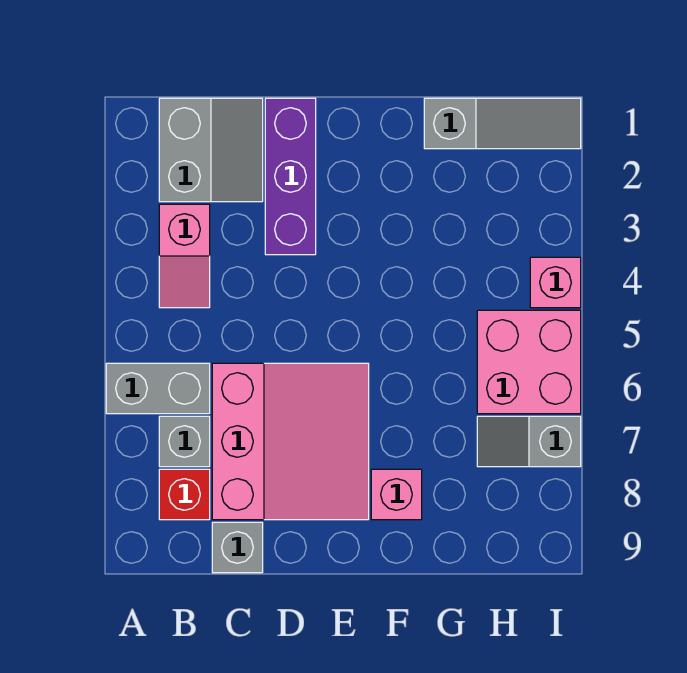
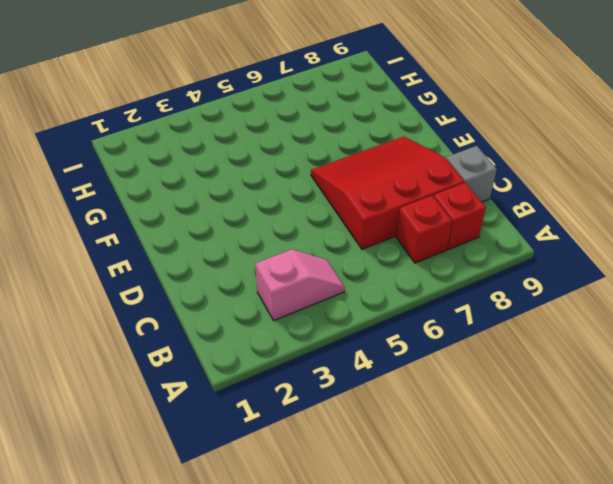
red 1x1 brick [396,195,452,263] -> grey 1x1 brick [159,416,210,467]
red 3x3 slope [311,136,464,249] -> pink 3x3 slope [212,363,369,520]
none -> grey 1x2 brick [106,363,210,414]
none -> grey 2x2 slope [159,98,263,202]
none -> purple 1x3 brick [265,98,316,255]

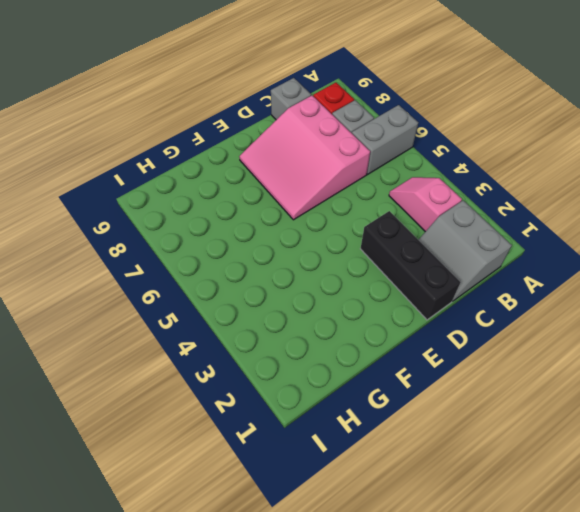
black 1x3 brick [360,211,460,320] -> purple 1x3 brick [265,98,316,255]
none -> pink 1x1 brick [371,469,422,520]
none -> grey 1x3 slope [424,98,581,149]
none -> pink 2x2 brick [477,310,581,414]

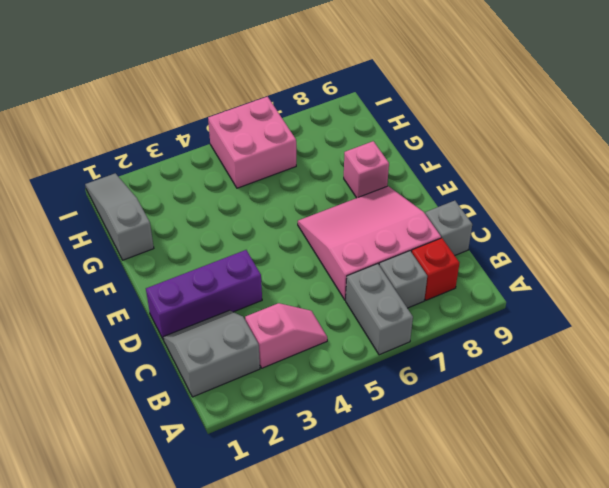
none -> grey 1x2 slope [477,416,581,467]
none -> pink 1x1 brick [530,257,581,308]

